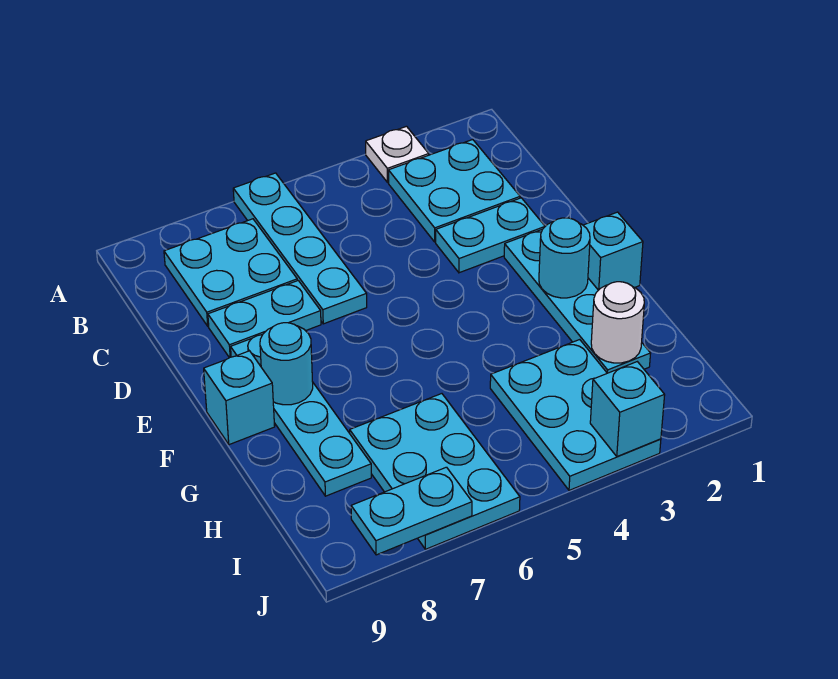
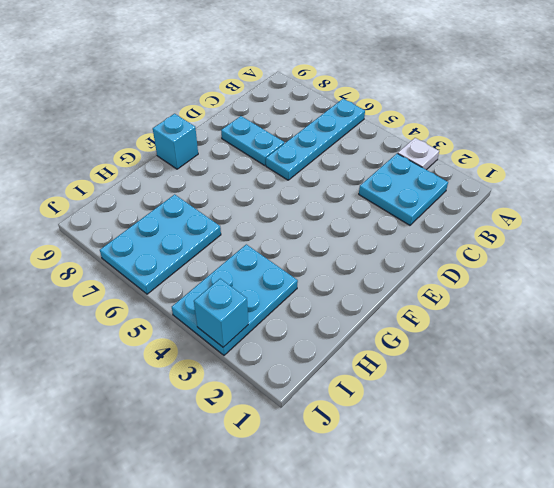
none -> cyan 2x2 plate [164,219,297,326]
none -> cyan 1x2 plate [436,198,545,273]
none -> cyan 1x4 plate [504,230,651,373]

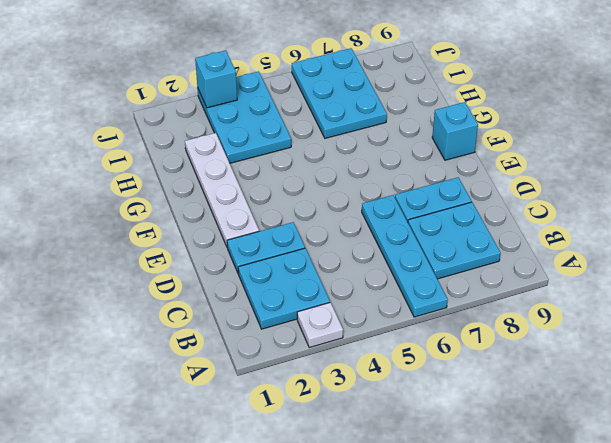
white 1x4 plate [185,133,259,247] -> cyan 1x4 plate [504,230,651,373]
none -> cyan 1x4 plate [231,335,371,496]
none -> cyan 1x1 brick [583,212,643,290]
none -> cyan 1x1 round brick [539,218,590,298]

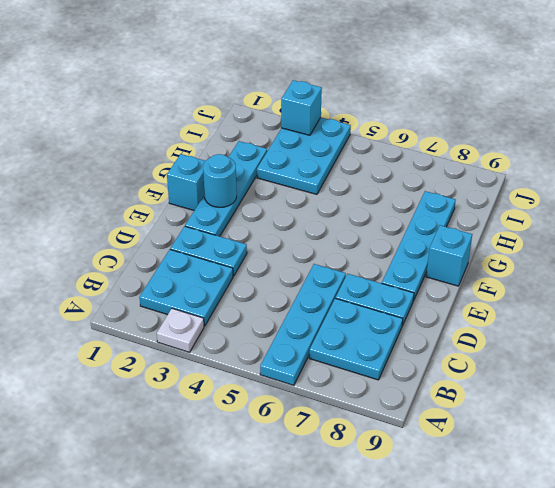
none -> cyan 2x3 plate [350,394,520,549]
none -> cyan 1x1 round brick [260,323,313,405]
none -> white 1x1 round brick [591,282,644,363]

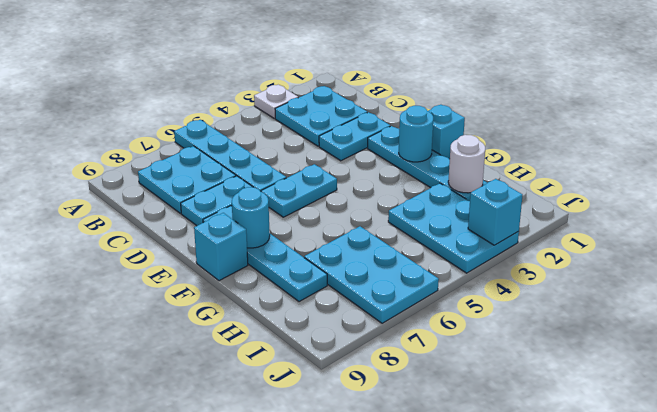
cyan 1x2 plate [261,164,337,217] -> cyan 1x2 plate moved to [351,467,472,555]

